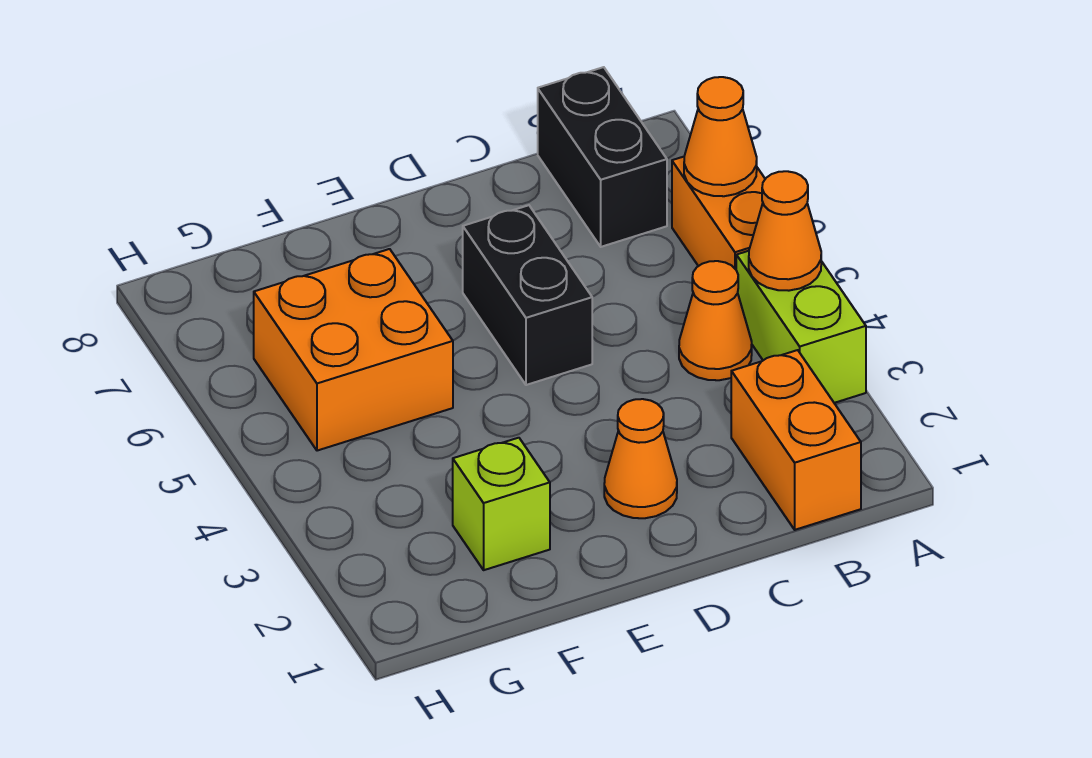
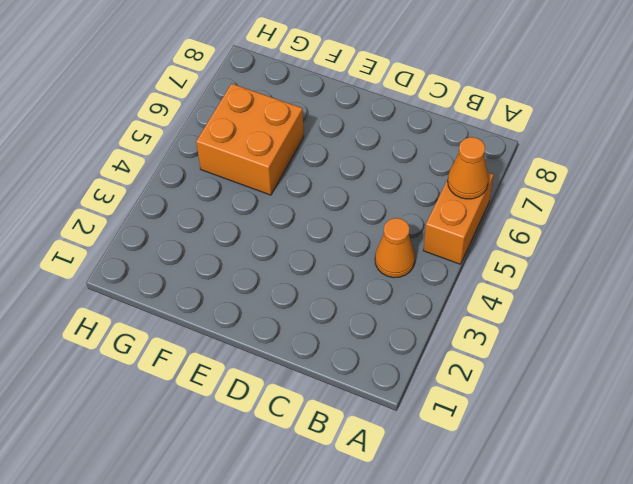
none -> lime 1x2 brick [736,251,866,403]
none -> orange 1x2 brick [731,350,861,530]

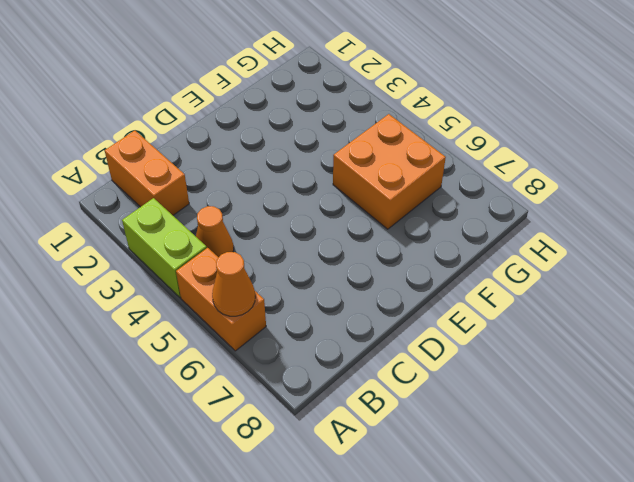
none -> black 1x2 brick [538,67,667,247]
none -> orange 1x1 cone [604,399,677,518]

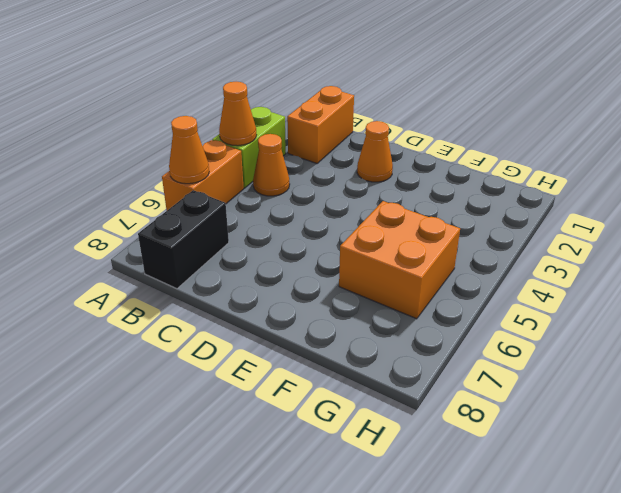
none -> black 1x2 brick [463,205,592,385]
none -> lime 1x1 brick [453,438,550,570]

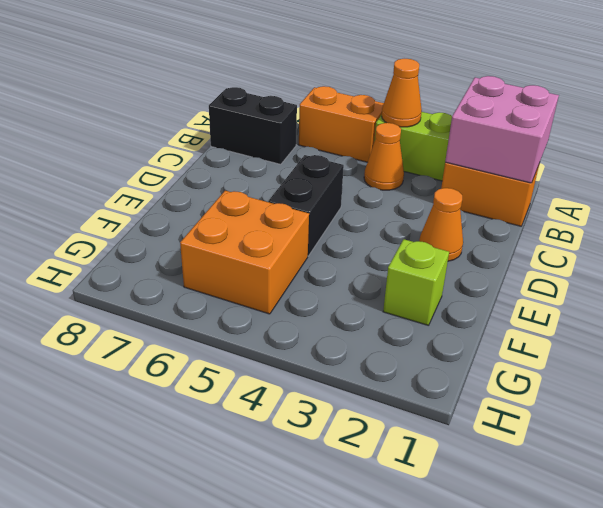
pink 2x2 brick [445,76,559,183] -> none
black 1x2 brick [268,155,344,256] -> black 1x2 brick turned to [463,205,592,385]
none -> orange 1x1 cone [684,77,757,196]

